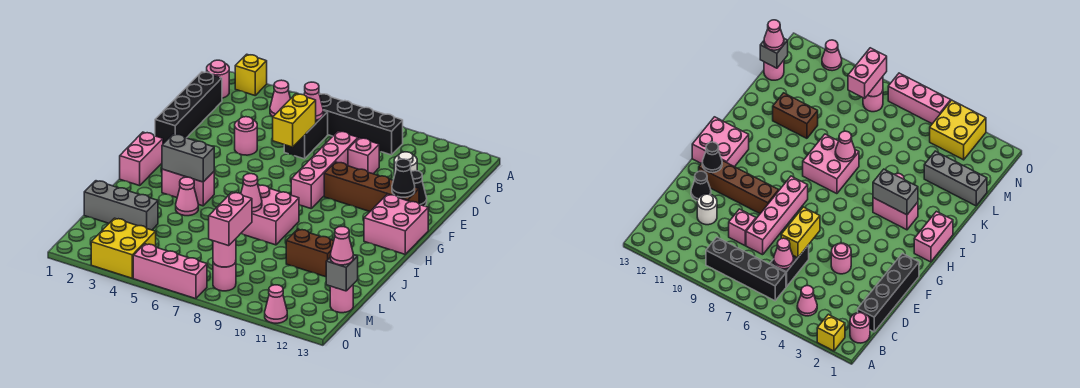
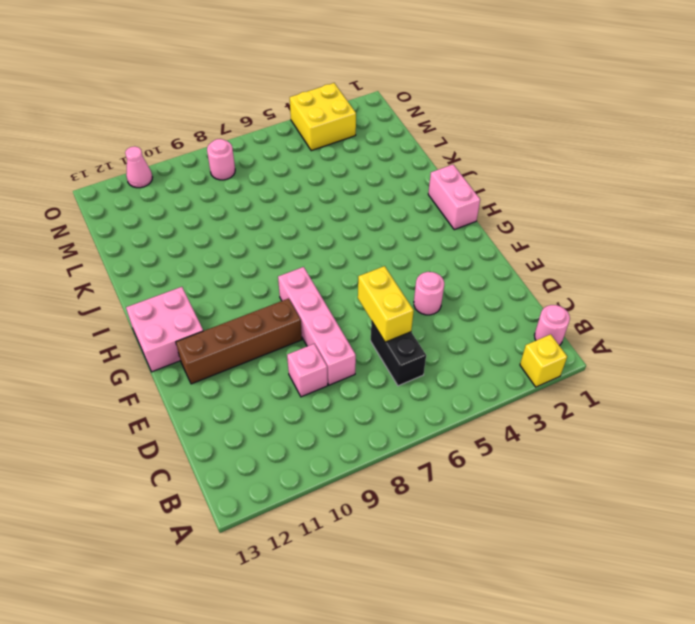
none -> pink 1x1 cone [270,80,290,117]
none -> black 1x4 brick [319,93,403,155]
none -> black 1x4 brick [155,72,222,144]
none -> white 1x1 round brick [394,152,417,176]

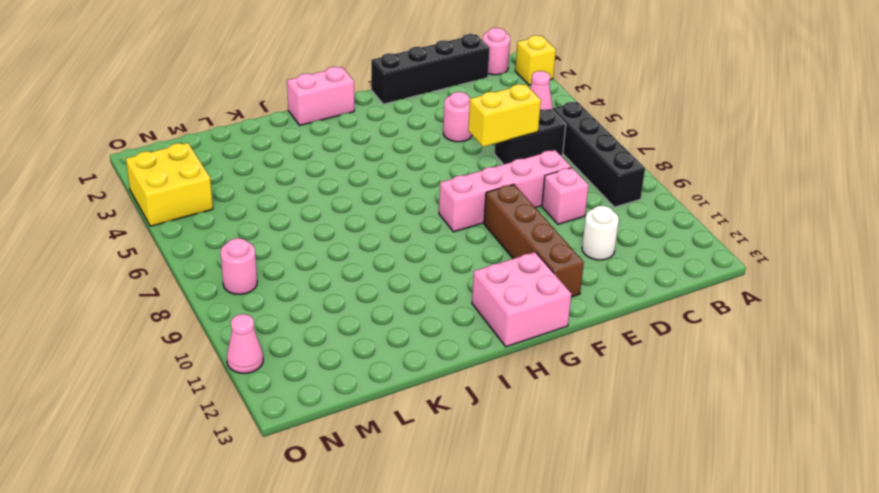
none -> black 1x1 cone [411,171,427,206]
none -> pink 1x2 brick [162,169,214,206]
none -> pink 2x2 brick [241,185,299,245]
none -> pink 1x1 cone [176,177,198,216]

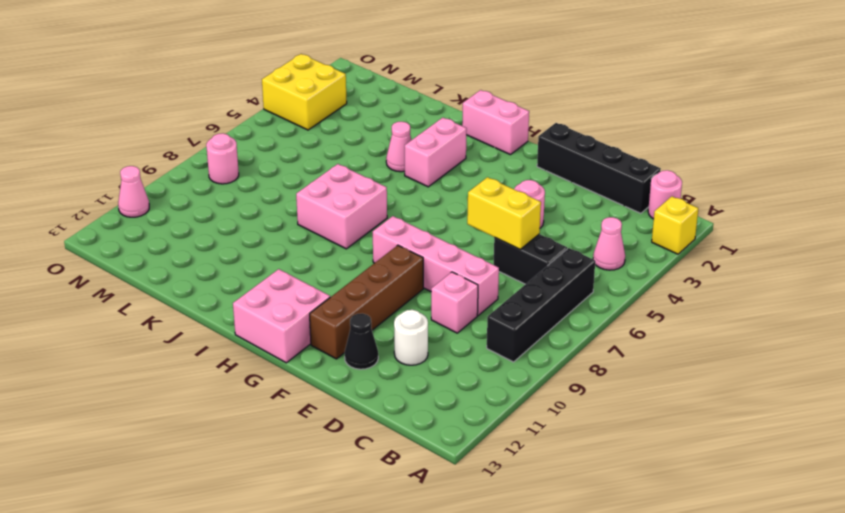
none -> brown 1x2 brick [286,229,334,277]
none -> grey 1x3 brick [84,181,158,230]
none -> pink 1x1 round brick [330,285,353,313]
none -> pink 1x3 brick [133,244,207,299]

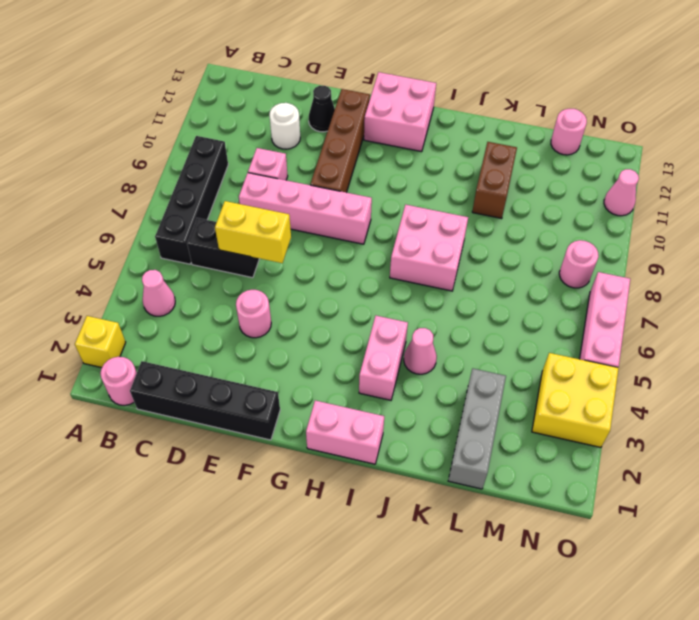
none -> pink 1x1 cone [304,82,323,120]
none -> black 1x1 cone [392,159,415,197]
none -> grey 1x2 brick [162,134,214,182]
none -> pink 1x1 cone [241,174,262,212]

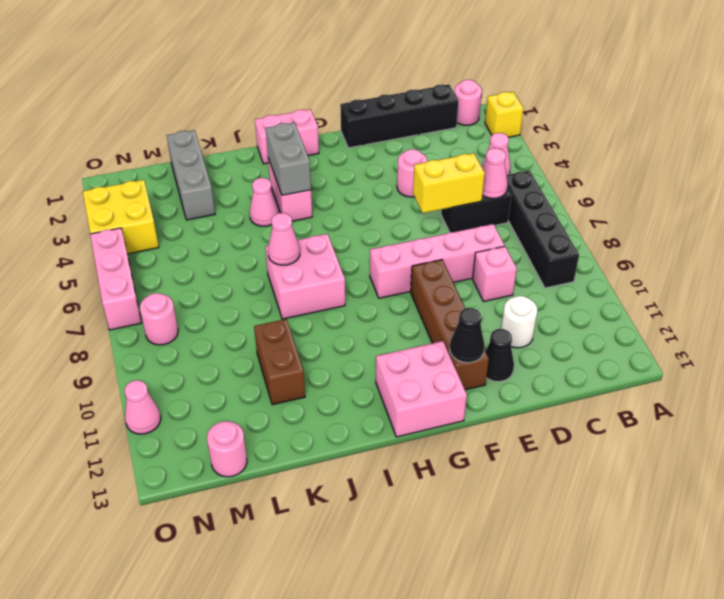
none -> grey 1x1 brick [326,255,358,291]
none -> pink 1x1 round brick [213,239,236,267]
none -> pink 1x2 brick [209,192,252,246]
none -> pink 1x1 cone [330,227,353,265]

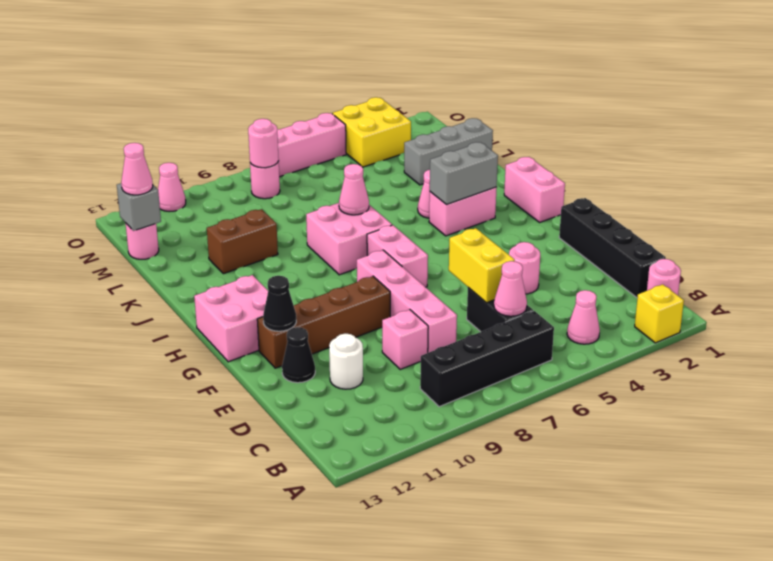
pink 1x2 brick [367,225,428,287] -> pink 1x2 brick moved to [209,192,252,246]

